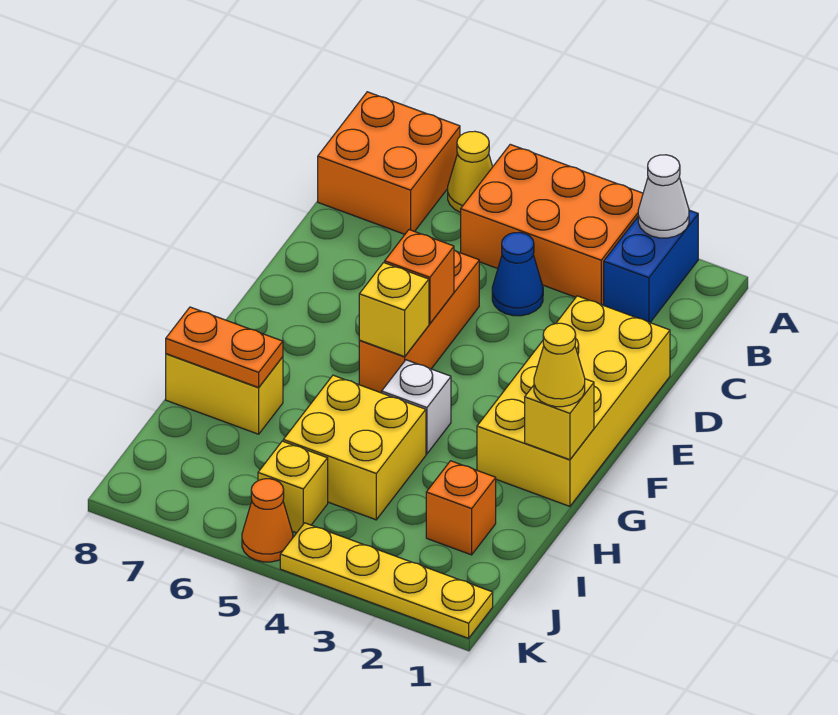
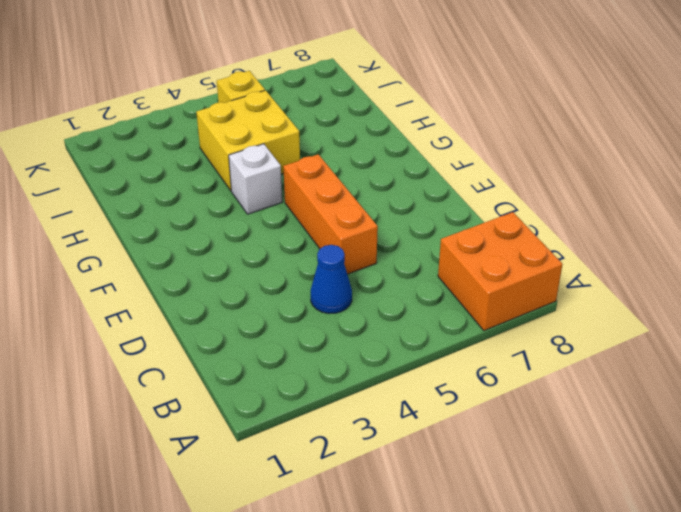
none -> blue 1x2 brick [604,210,698,322]
none -> orange 2x3 brick [461,144,643,305]
none -> yellow 1x1 cone [448,131,493,213]

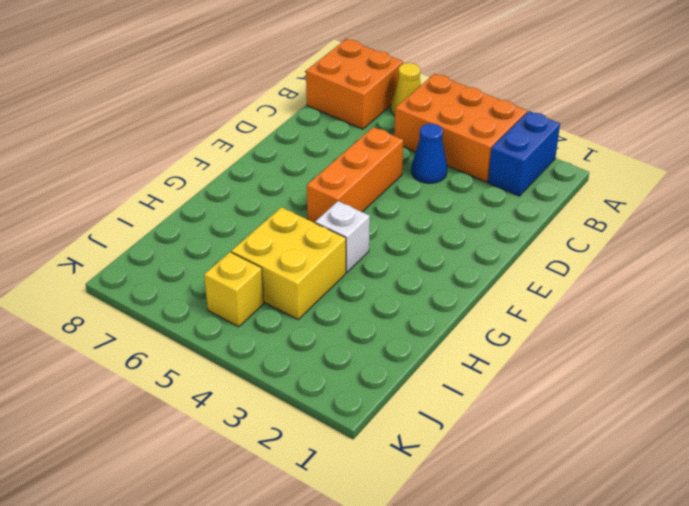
none -> yellow 2x4 brick [477,296,670,506]
none -> yellow 1x2 brick [166,354,283,434]
none -> orange 1x1 brick [426,461,496,555]

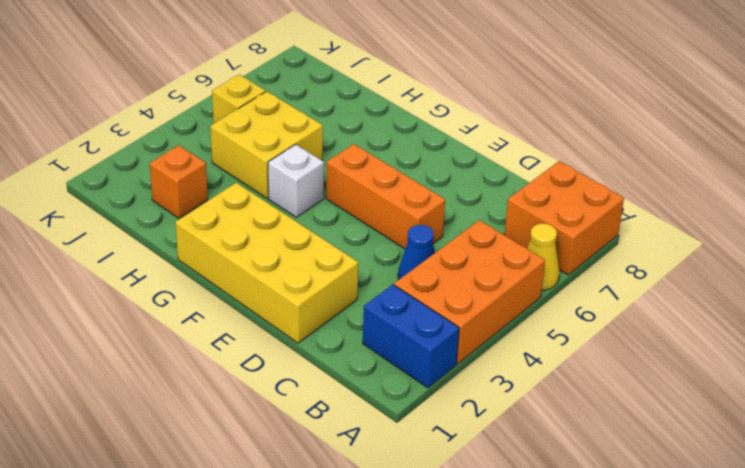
none -> yellow 1x2 brick [166,354,283,434]
none -> yellow 1x4 plate [280,523,493,638]
none -> orange 1x1 cone [242,479,293,562]

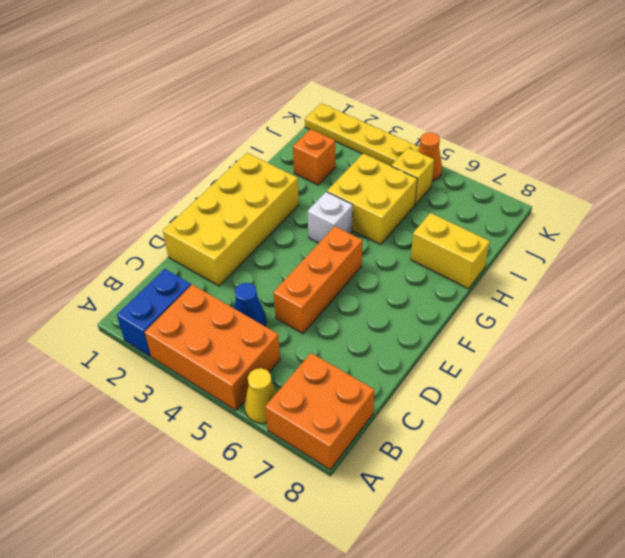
none -> white 1x1 cone [638,155,689,238]
none -> orange 1x1 brick [385,230,454,324]
none -> yellow 1x1 brick [359,263,429,357]

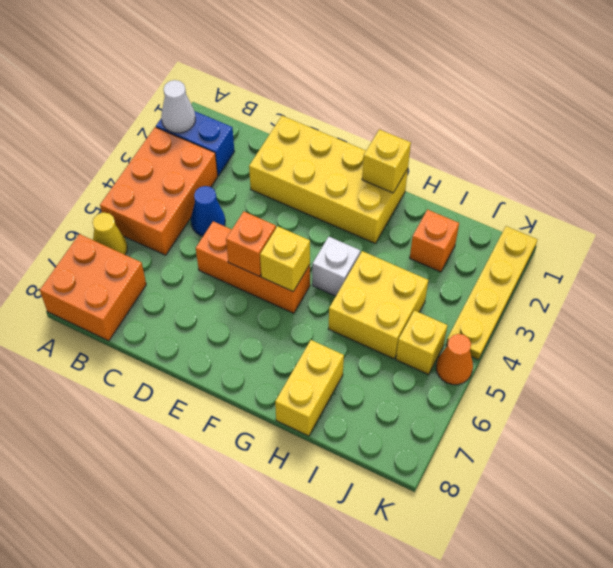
none -> orange 1x2 plate [166,307,283,387]
none -> yellow 1x1 cone [534,323,585,407]

